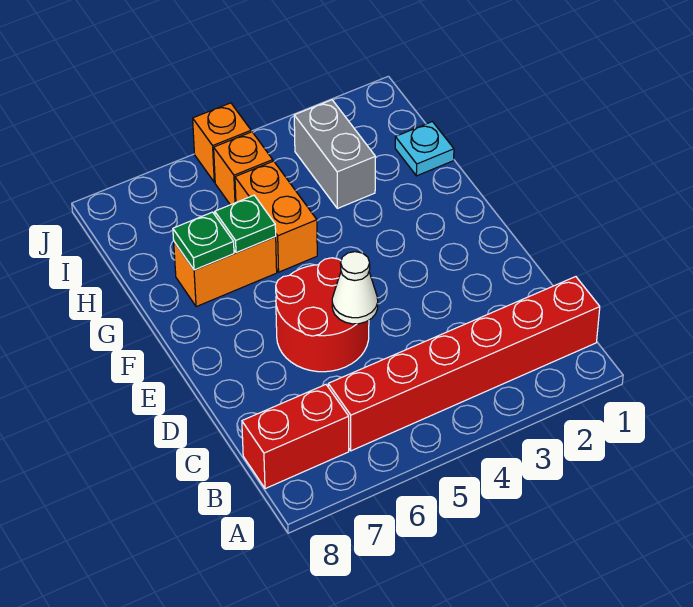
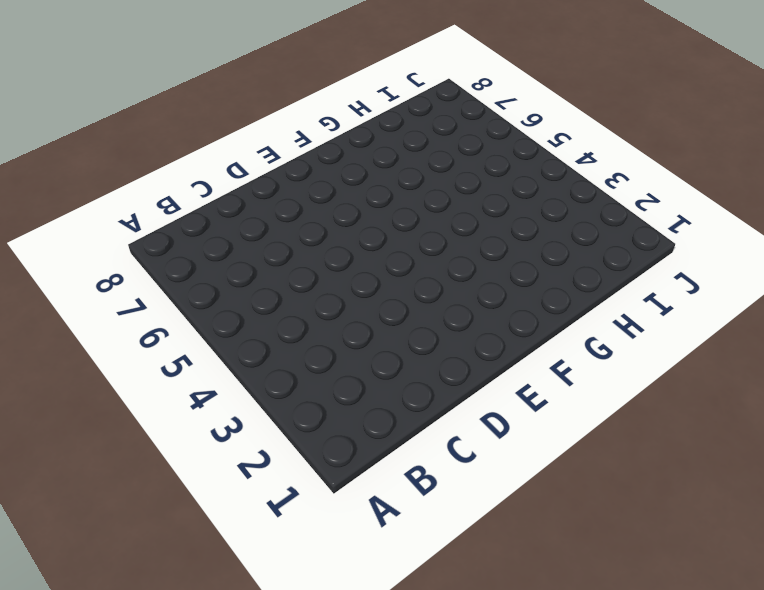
none -> red 1x6 brick [328,277,600,451]
none -> red 1x2 brick [242,385,349,489]
none -> red 2x2 round brick [276,258,369,372]

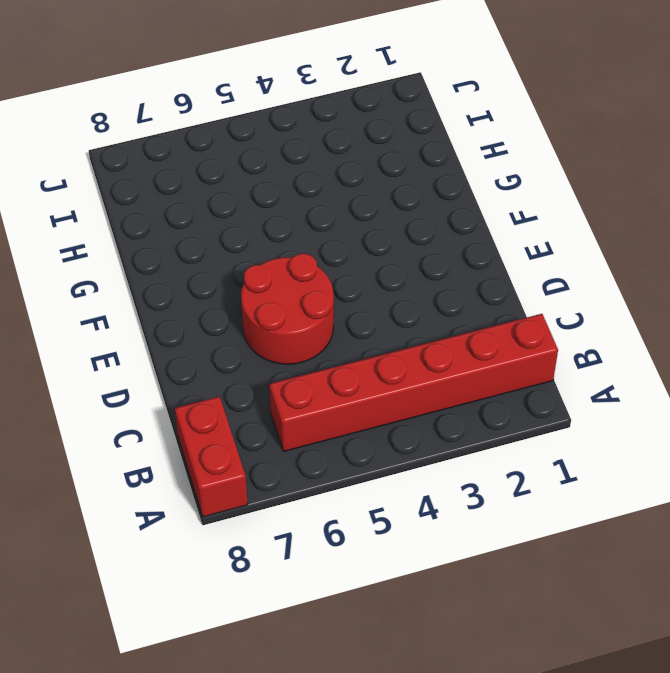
red 1x2 brick [175,397,248,517] -> red 1x2 brick turned to [242,385,349,489]
none -> orange 1x2 brick [235,161,317,272]
none -> orange 1x2 brick [174,237,277,307]
none -> cyan 1x1 plate [395,122,454,176]

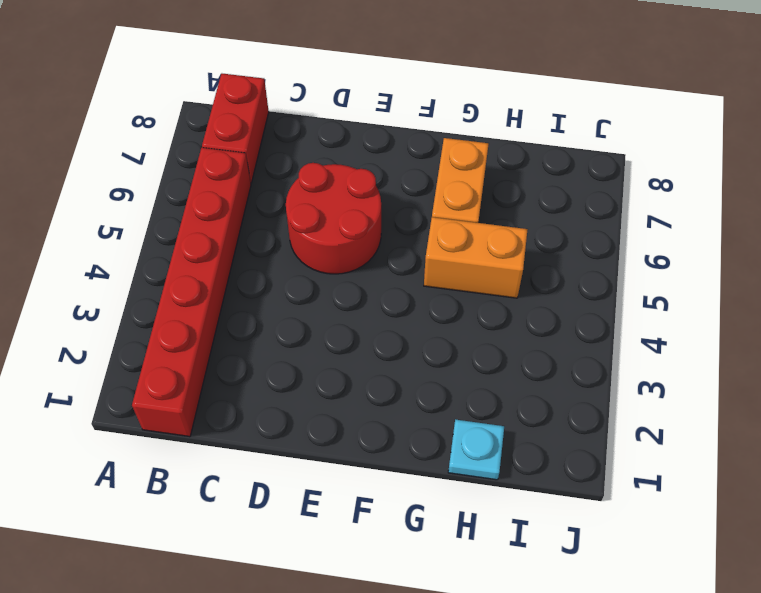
none -> grey 1x2 brick [294,100,376,208]
none -> orange 1x1 brick [214,132,273,205]
none -> orange 1x1 brick [193,103,251,182]

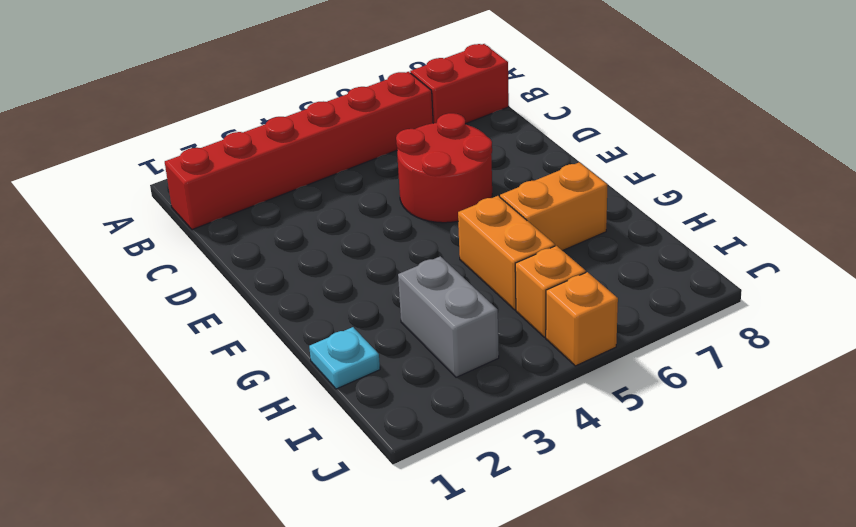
none -> white 1x1 cone [332,252,378,324]
none -> green 1x1 plate [215,195,276,253]
none -> green 1x1 plate [173,212,234,270]

